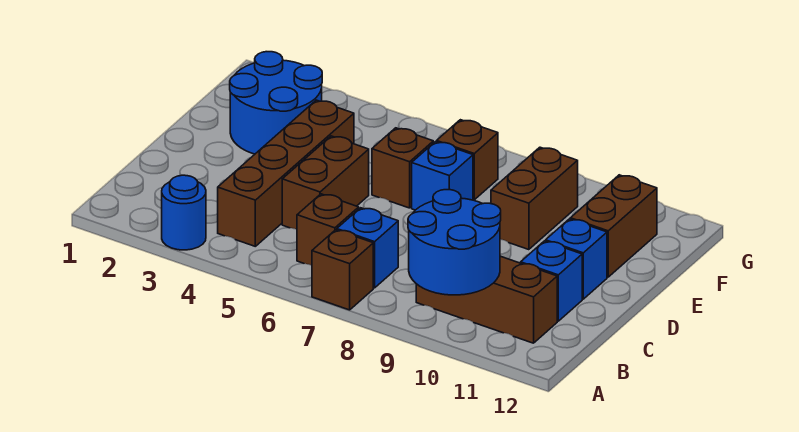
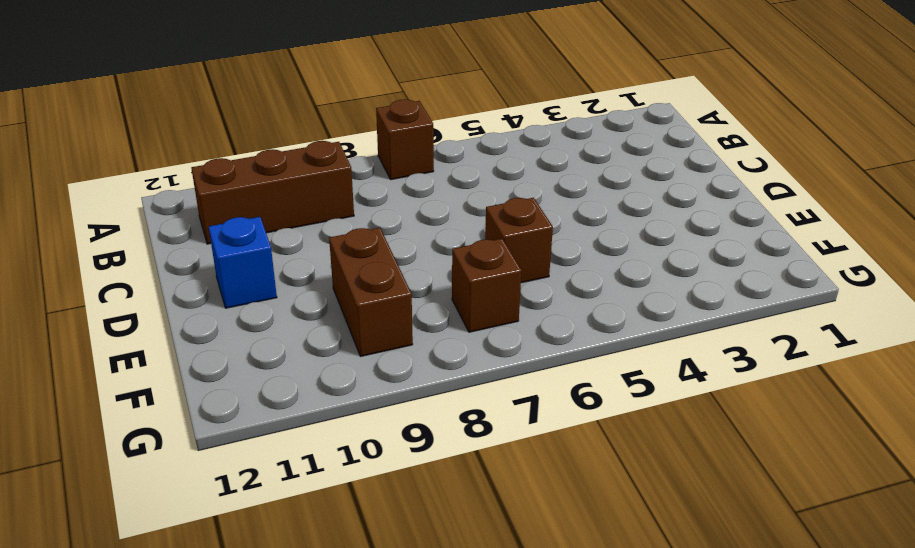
none -> blue 1x1 round brick [162,175,206,250]
none -> brown 1x4 brick [218,100,354,246]
none -> brown 1x1 brick [297,194,359,265]

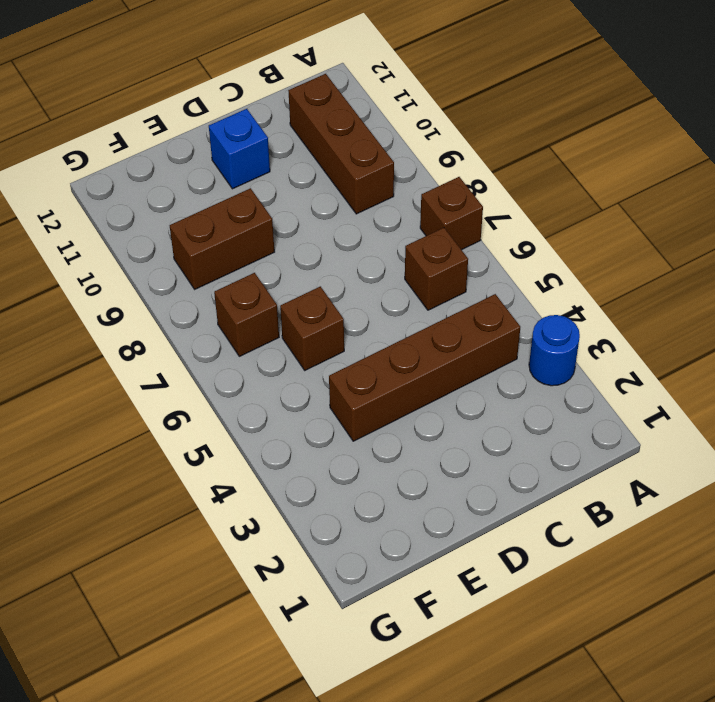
none -> blue 1x1 brick [337,208,398,288]
none -> brown 1x2 brick [282,136,369,229]
none -> blue 1x1 brick [521,241,582,321]

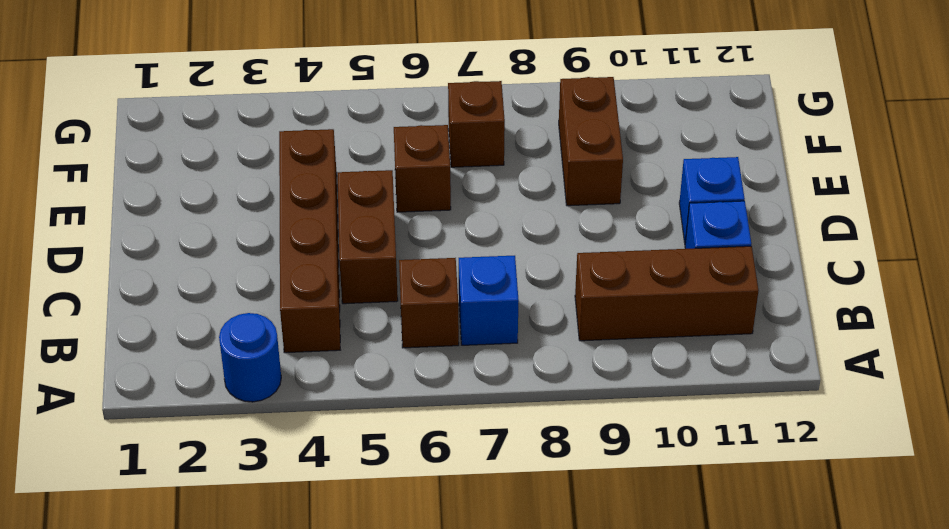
none -> brown 1x1 brick [312,230,373,310]
none -> blue 2x2 round brick [230,52,322,154]
none -> blue 1x1 brick [412,142,473,210]

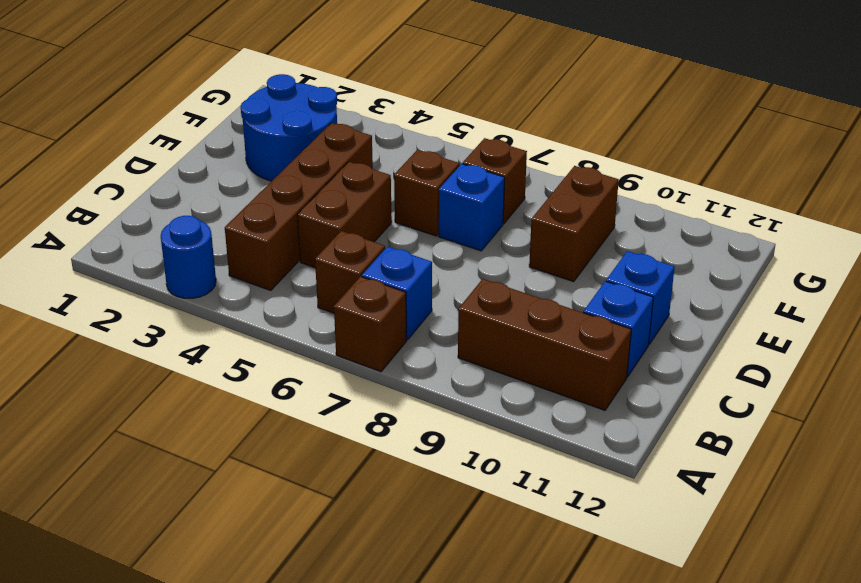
none -> brown 1x2 brick [570,175,657,277]
none -> blue 2x2 round brick [408,190,501,295]

